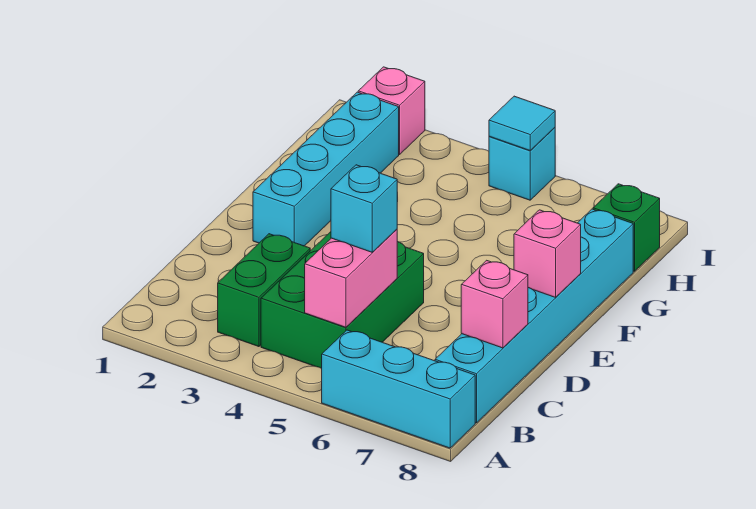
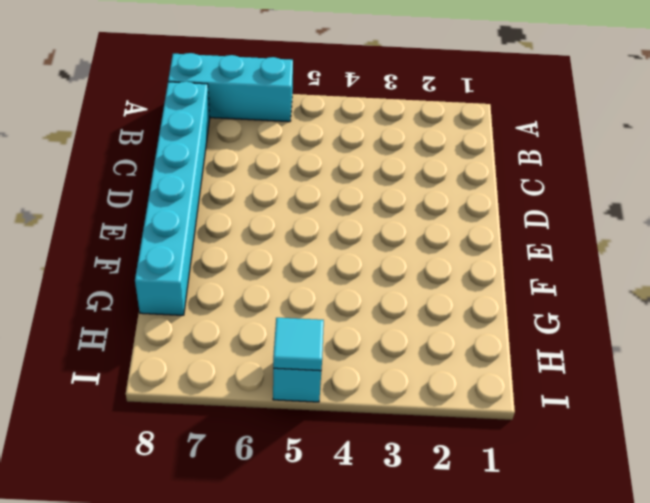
none -> green 1x2 brick [218,234,310,347]
none -> green 2x3 brick [261,232,424,368]
none -> cyan 1x4 brick [253,92,399,246]

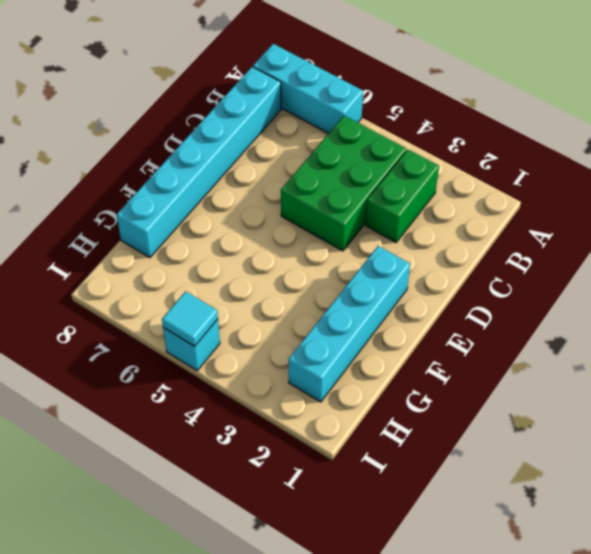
none -> green 1x1 brick [593,184,660,271]
none -> pink 1x1 brick [358,67,425,154]
none -> pink 1x2 brick [305,229,397,327]

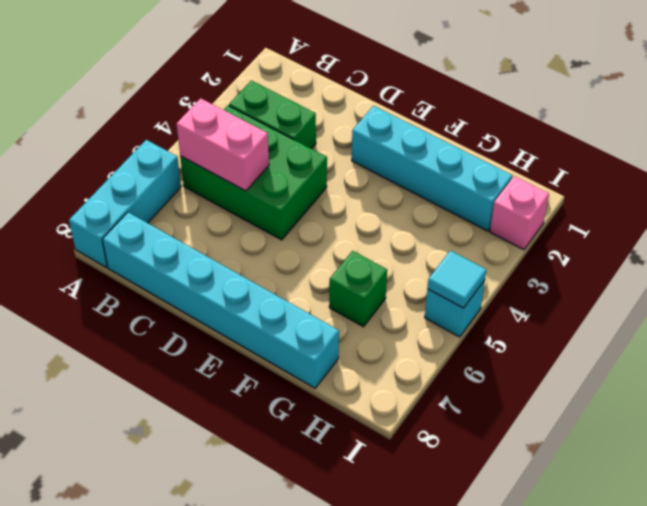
green 1x1 brick [329,251,387,327] -> green 1x1 brick moved to [593,184,660,271]
none -> pink 1x1 brick [461,260,528,348]
none -> pink 1x1 brick [514,210,581,297]
none -> cyan 1x1 brick [331,165,397,252]

